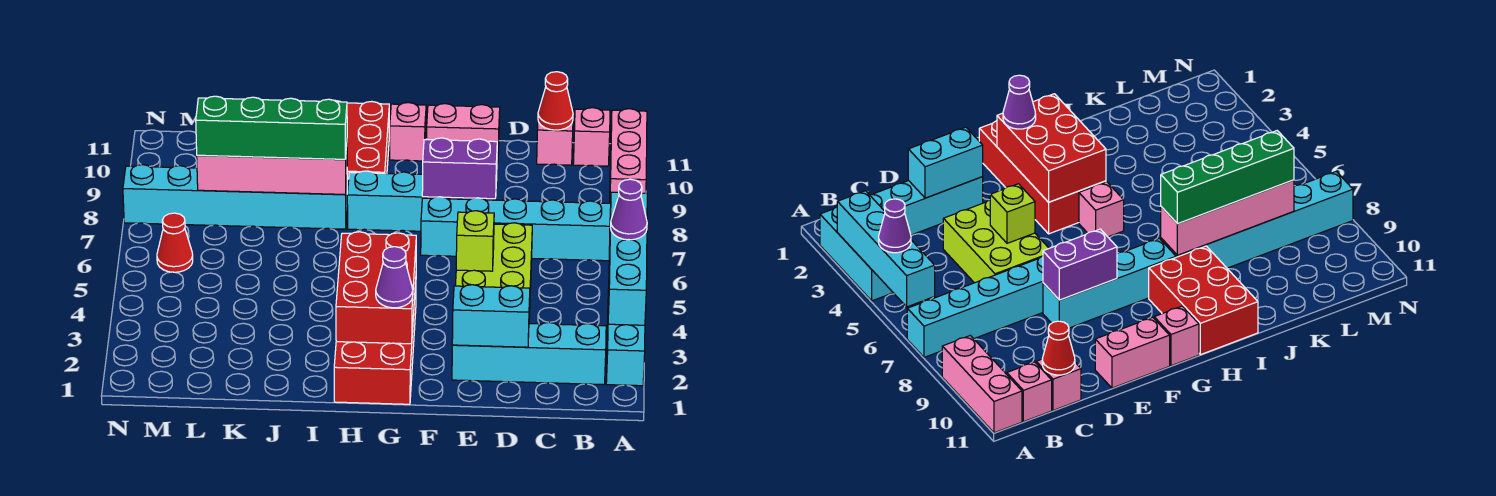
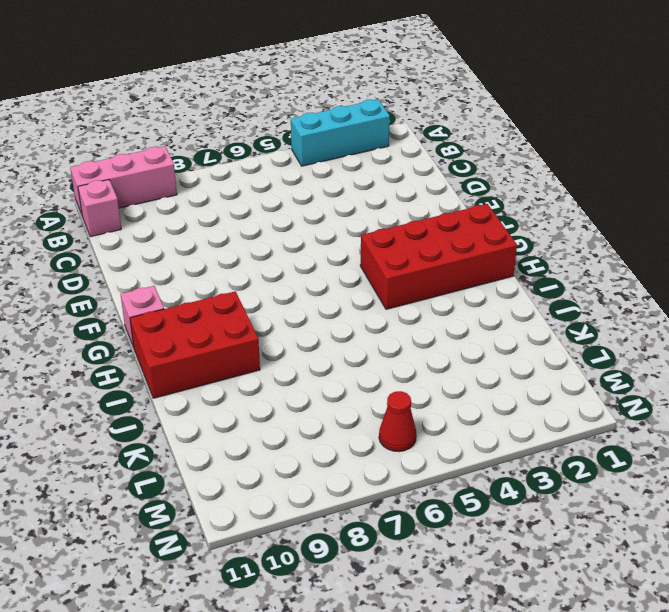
none -> cyan 1x6 brick [421,197,611,261]
none -> cyan 1x4 brick [452,322,606,385]
none -> pink 1x1 brick [537,109,573,165]

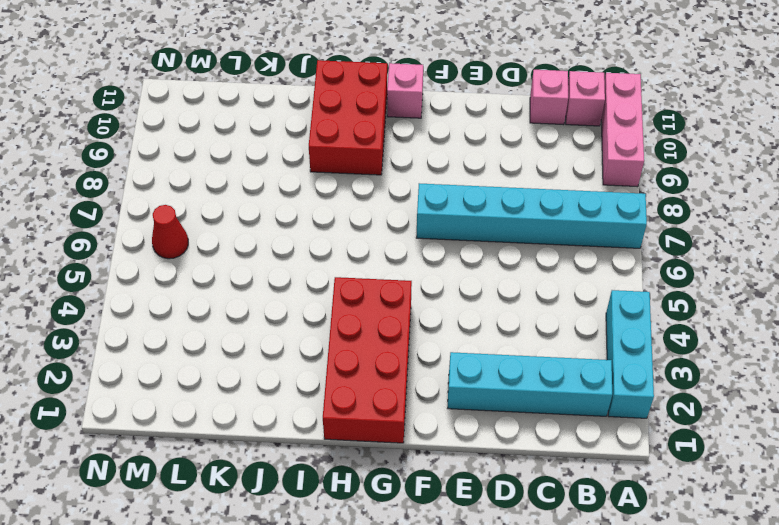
none -> lime 2x3 brick [455,223,532,319]
none -> cyan 1x4 brick [347,171,497,231]
none -> pink 1x2 brick [427,104,500,163]

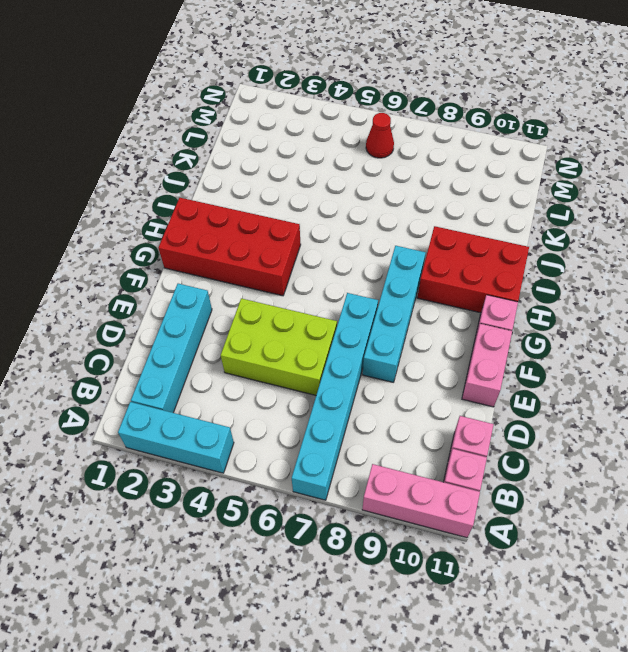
none -> pink 1x1 brick [1079,182,1124,237]
none -> cyan 1x6 brick [123,165,348,229]
none -> cyan 1x4 brick [608,192,647,325]

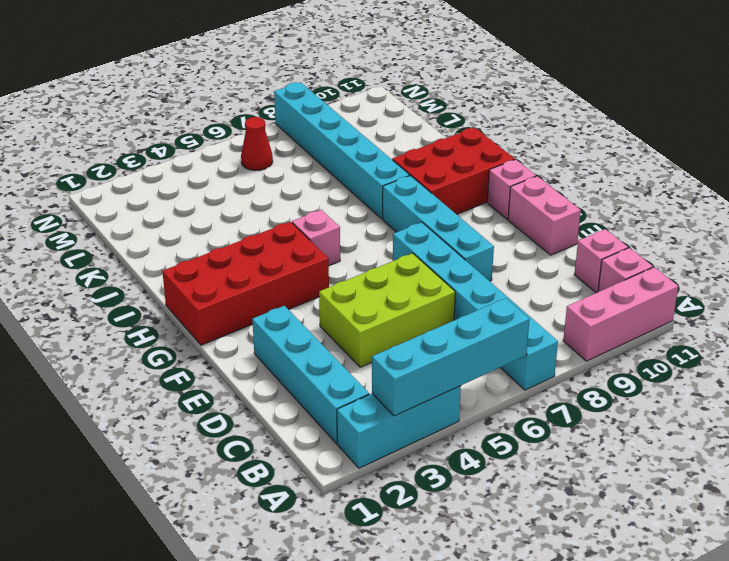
none -> red 1x1 cone [538,72,573,130]
none -> cyan 1x2 brick [452,285,530,347]
none -> lime 1x1 brick [456,211,494,271]

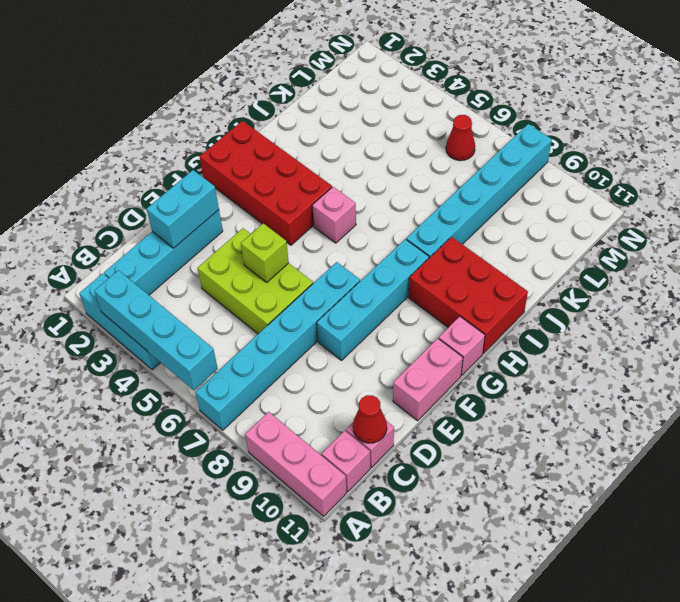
none -> purple 1x2 brick [422,138,497,199]
none -> red 2x3 brick [336,232,416,344]
none -> pink 1x4 brick [197,147,347,195]

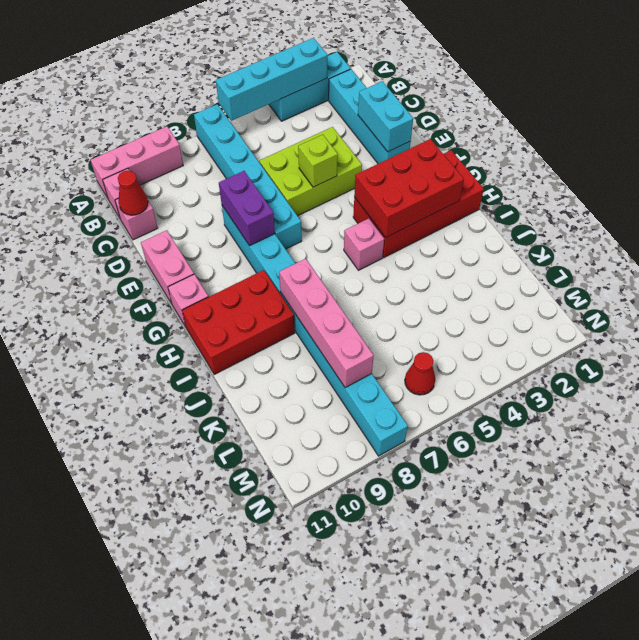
none -> purple 1x1 cone [610,179,647,240]
none -> purple 1x1 cone [376,247,413,308]
none -> green 1x4 brick [196,96,347,159]

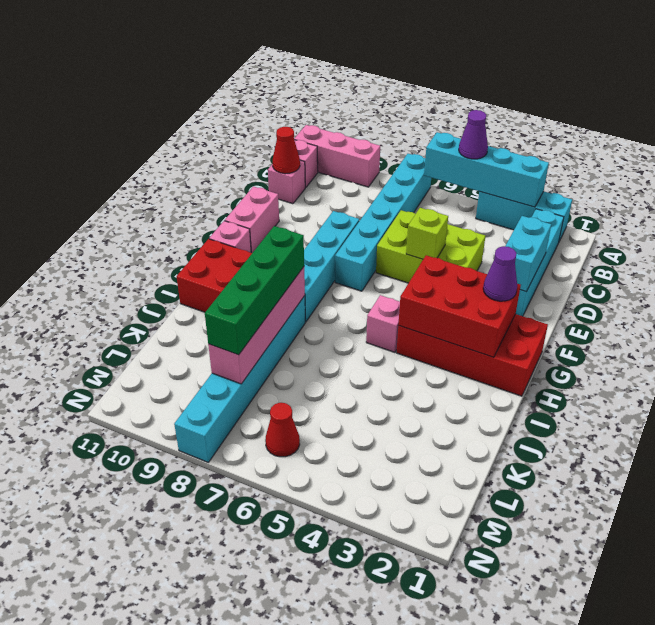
none -> purple 1x2 brick [422,138,497,199]

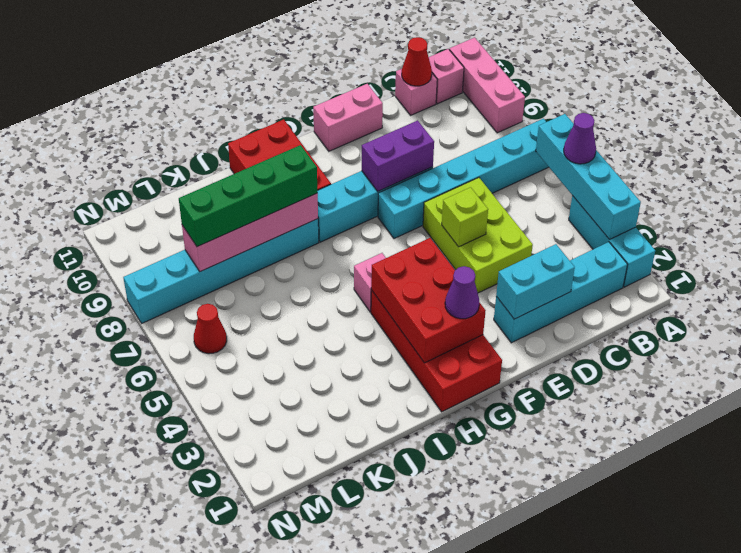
none -> pink 1x1 brick [389,103,426,161]

